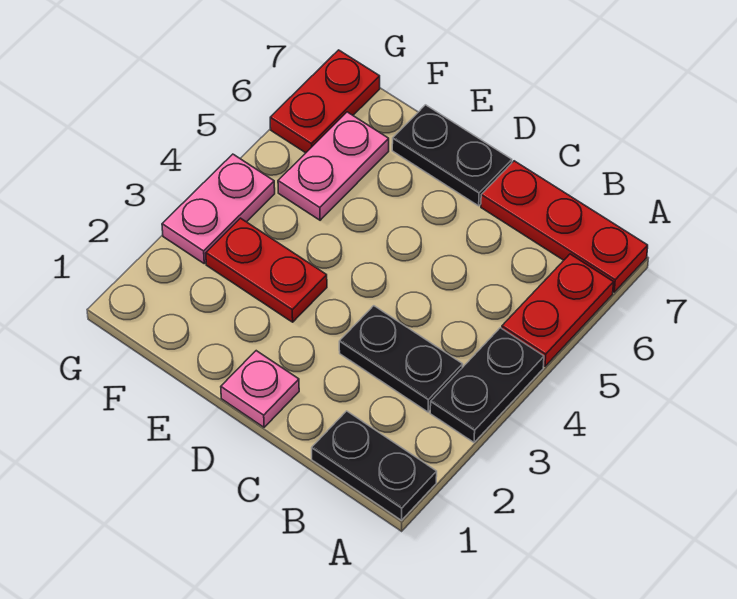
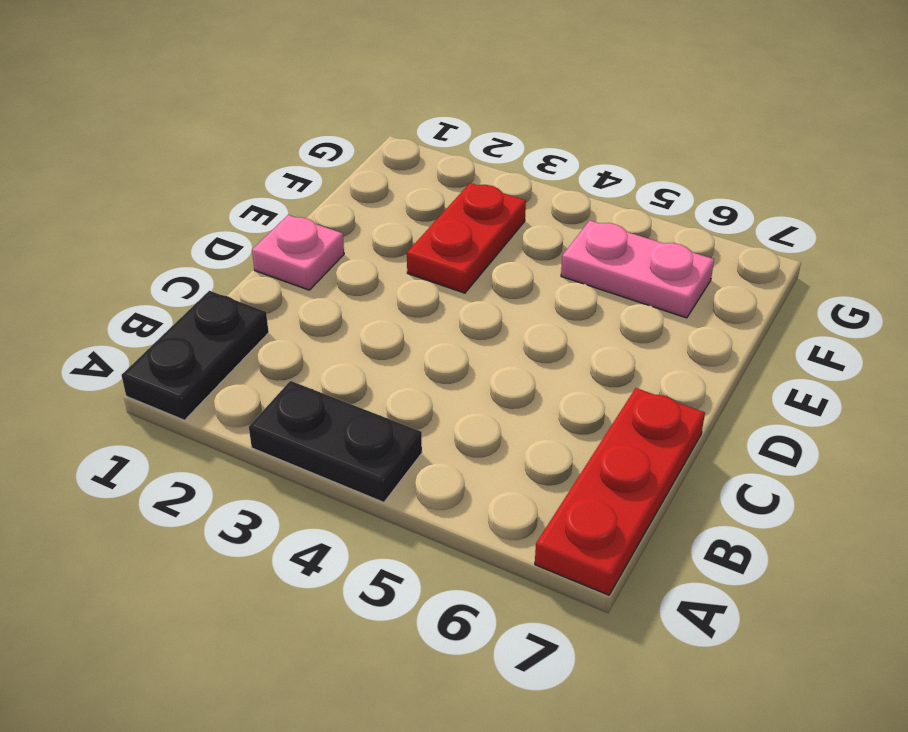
none -> red 1x2 plate [502,254,614,366]
none -> black 1x2 plate [339,306,463,412]

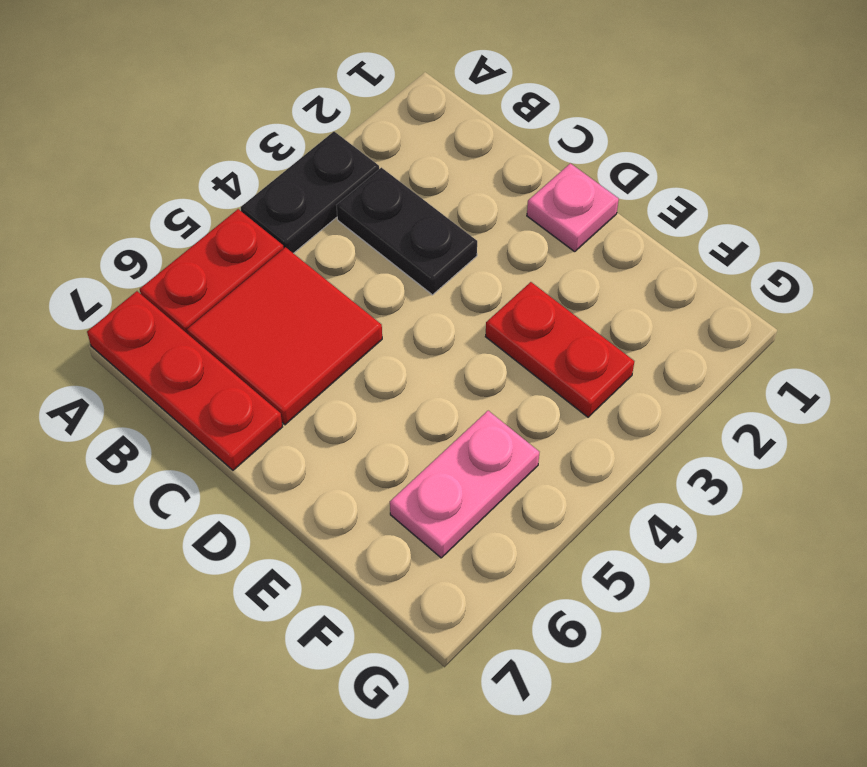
red 2x2 tile [187,247,382,425] -> none
none -> black 1x2 plate [312,411,437,520]
none -> black 1x2 plate [392,105,512,206]

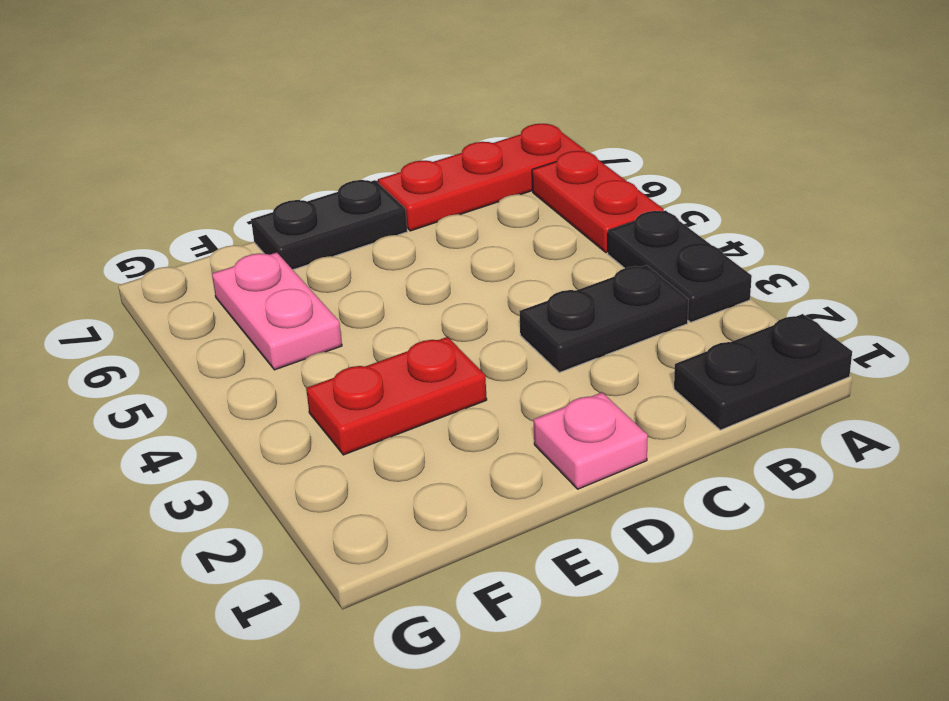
none -> pink 1x2 plate [162,154,275,263]
none -> red 1x2 plate [270,50,380,153]

